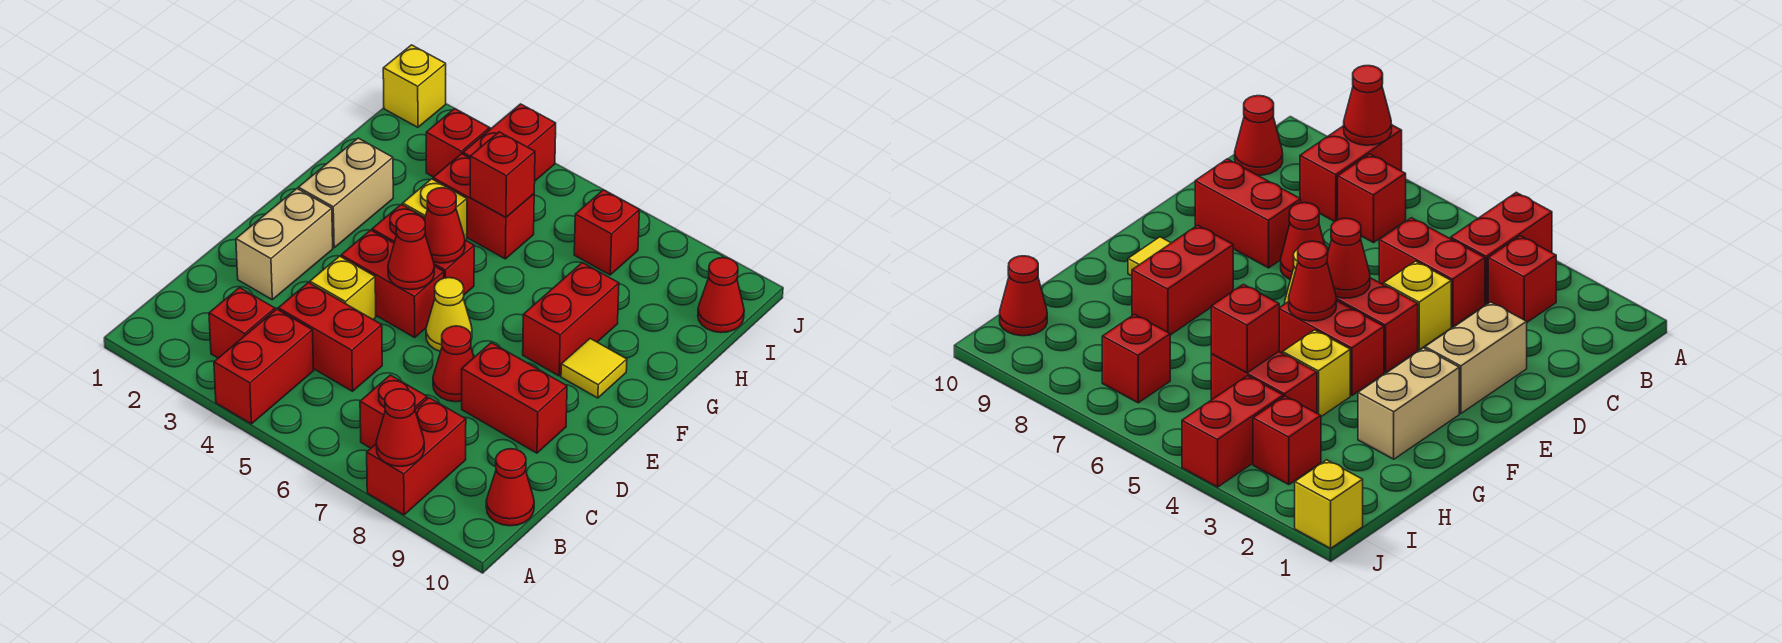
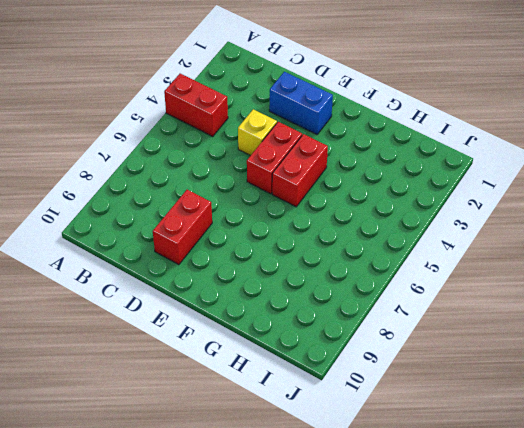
blue 1x2 brick [269,72,333,134] -> tan 1x2 brick [236,189,333,300]
none -> red 1x2 brick [367,398,466,515]
none -> red 1x1 brick [209,288,275,358]
none -> red 1x1 brick [360,375,427,448]

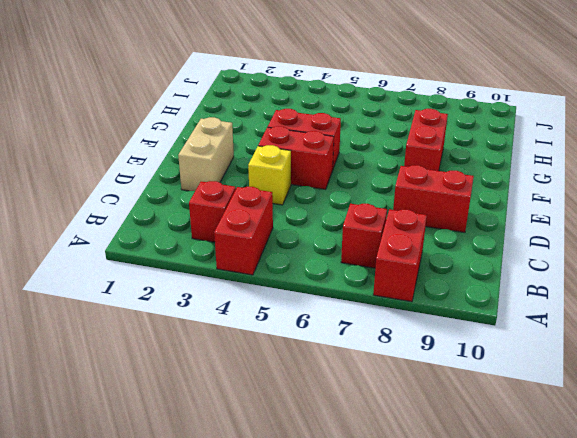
none -> red 1x1 cone [486,449,534,526]
none -> red 1x2 brick [278,283,382,391]
none -> red 1x1 cone [433,326,474,402]

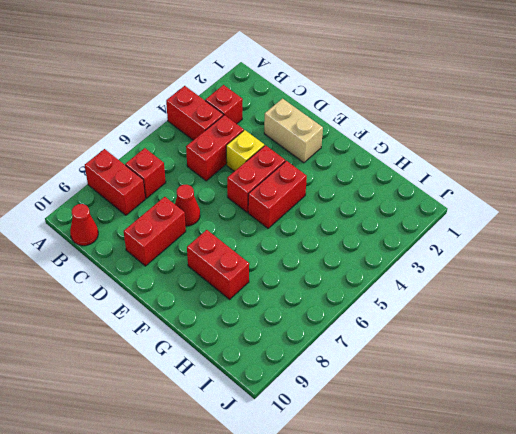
none -> yellow 1x1 cone [426,278,472,352]
none -> tan 1x2 brick [298,138,393,248]
none -> yellow 1x1 tile [561,339,627,398]

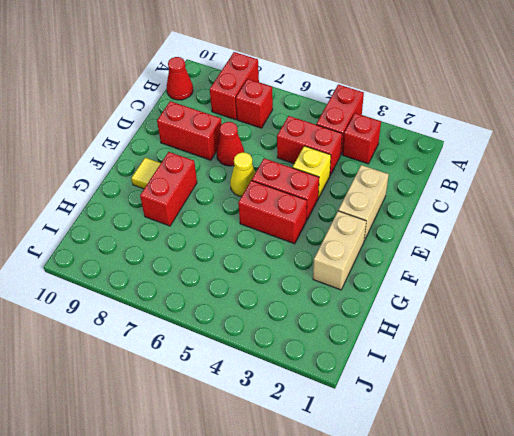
none -> yellow 1x1 brick [403,179,467,240]
none -> red 1x2 brick [433,154,534,259]
none -> red 1x1 brick [426,109,489,177]

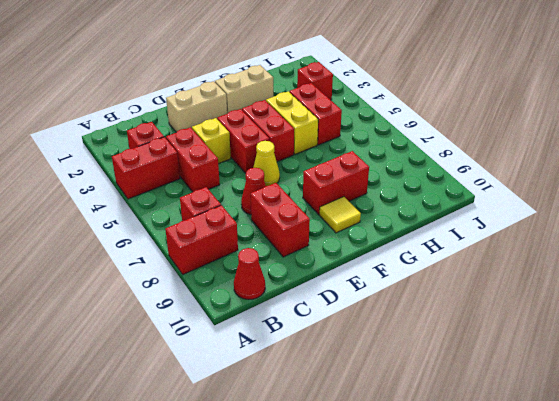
yellow 1x2 brick [266,91,318,154] -> yellow 1x1 brick [403,179,467,240]
none -> red 1x2 brick [463,104,556,181]
none -> red 1x1 brick [574,190,640,275]
none -> red 1x1 cone [698,258,744,333]

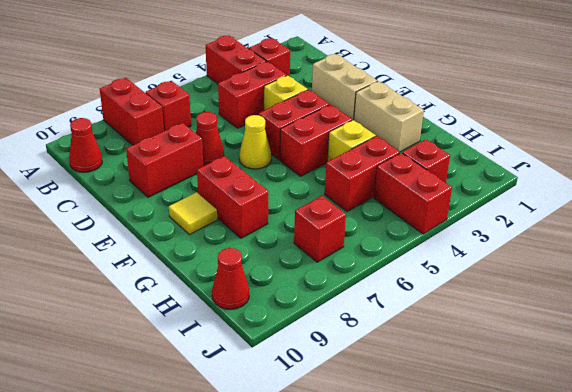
none -> yellow 1x1 brick [383,45,446,127]
none -> red 1x1 cone [376,389,424,466]
none -> red 1x1 cone [388,214,434,289]

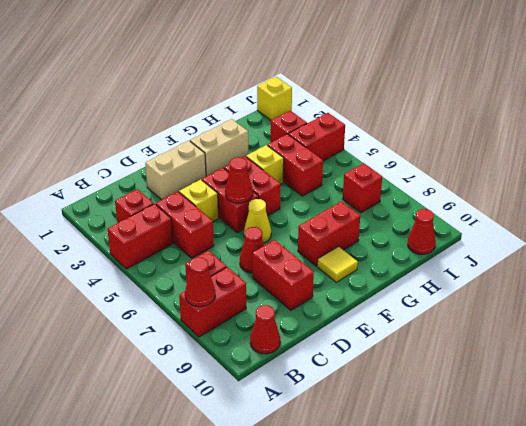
none -> red 1x1 cone [424,188,465,263]
none -> red 1x1 brick [470,132,535,218]

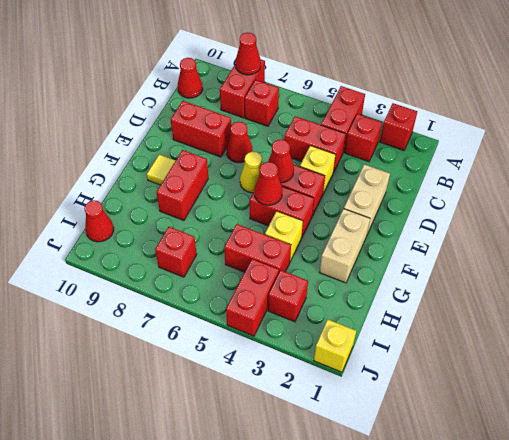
red 1x1 brick [380,103,417,150] -> red 1x1 brick moved to [470,132,535,218]

